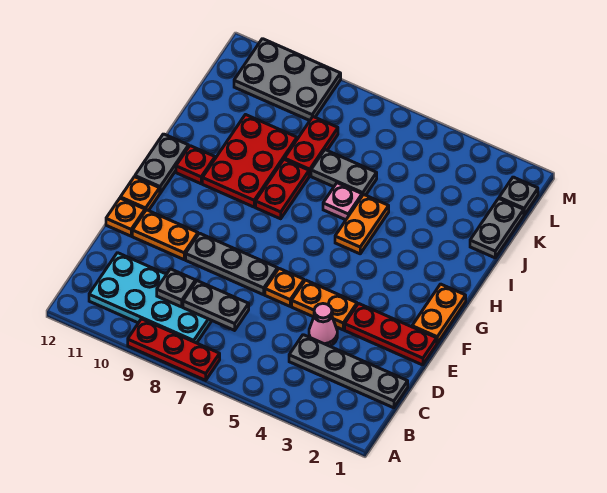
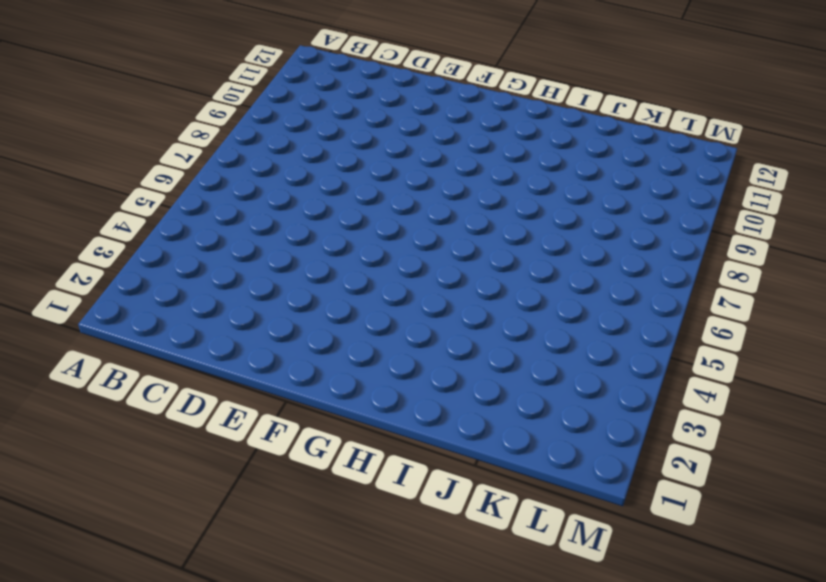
none -> red 1x3 plate [128,319,220,380]
none -> cyan 2x4 plate [89,253,212,343]
none -> grey 1x4 plate [289,335,408,408]

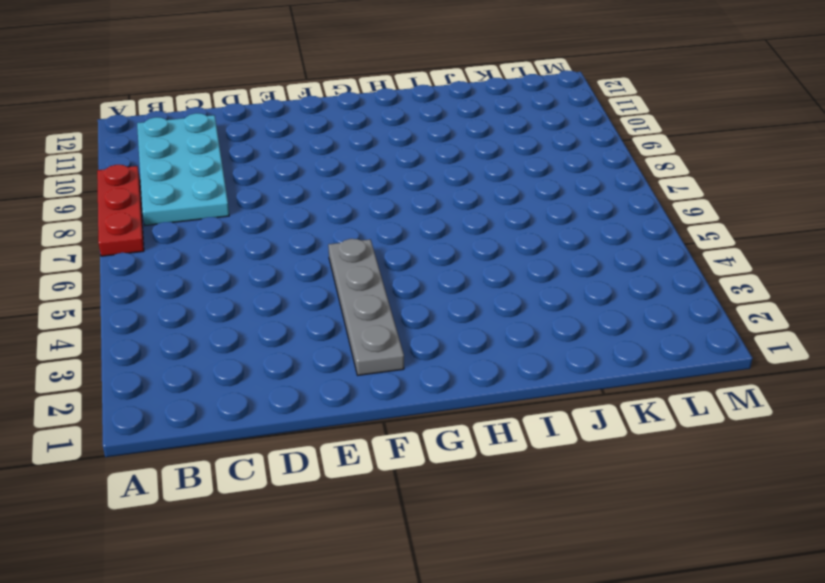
grey 1x4 plate [328,239,404,375] -> grey 1x4 plate moved to [289,335,408,408]
none -> pink 1x1 cone [309,304,337,346]
none -> red 1x3 plate [345,304,437,365]
none -> orange 1x2 plate [292,280,357,330]

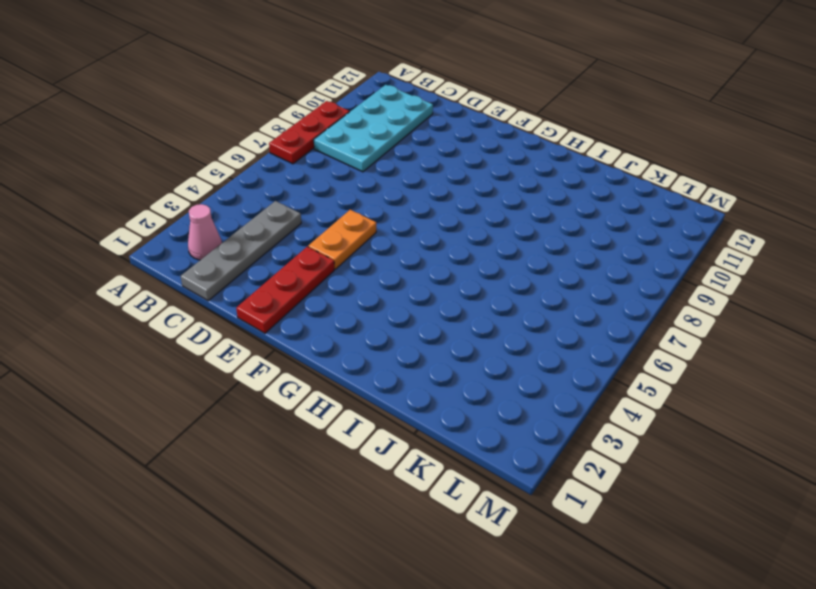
pink 1x1 cone [188,204,222,260] -> pink 1x1 cone moved to [309,304,337,346]
none -> orange 1x1 plate [265,269,304,306]
none -> grey 1x3 plate [186,233,278,295]
none -> orange 1x2 plate [132,210,198,260]

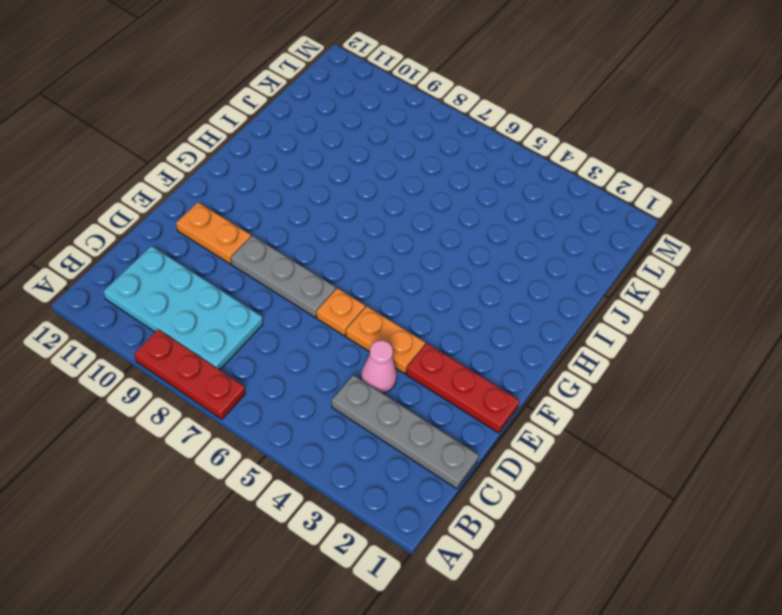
none -> orange 1x1 plate [106,198,145,236]
none -> orange 1x2 plate [412,284,466,343]
none -> orange 1x1 plate [120,177,160,211]

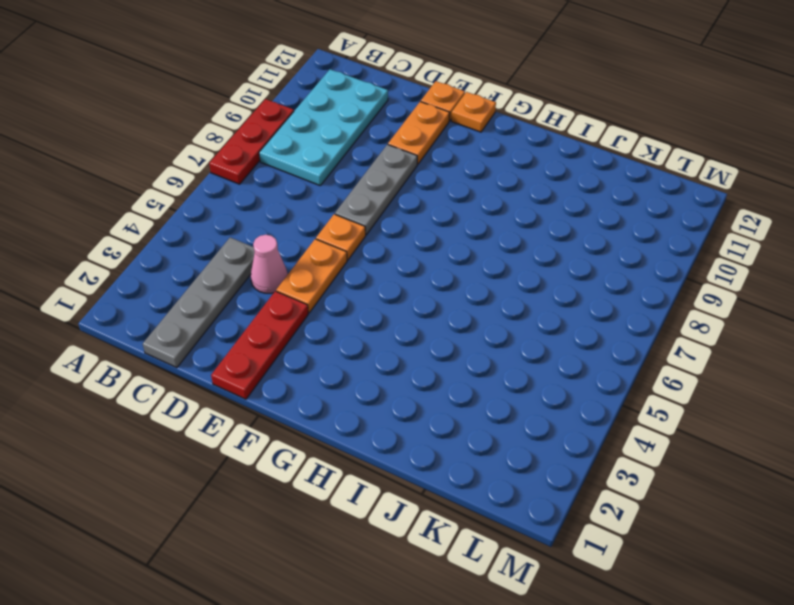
none -> orange 1x2 plate [412,284,466,343]
none -> grey 1x2 plate [135,134,189,193]
none -> orange 1x2 plate [335,195,389,254]

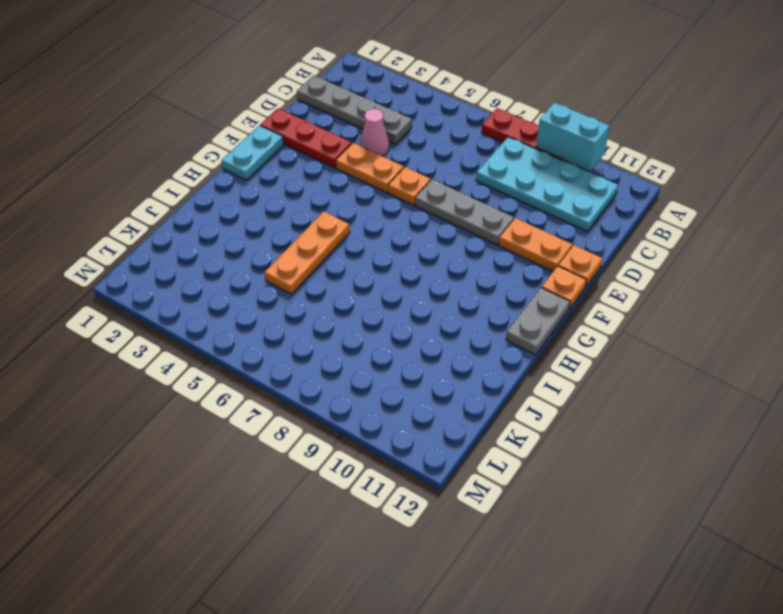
cyan 1x2 brick [536,103,610,171] -> none
cyan 1x2 plate [222,125,284,180] -> orange 1x2 plate [412,284,466,343]
orange 1x3 plate [265,212,350,294] -> orange 1x2 plate [335,195,389,254]
none -> red 1x2 plate [256,159,309,219]
none -> red 2x3 plate [202,115,297,207]
none -> red 1x1 plate [176,146,215,184]

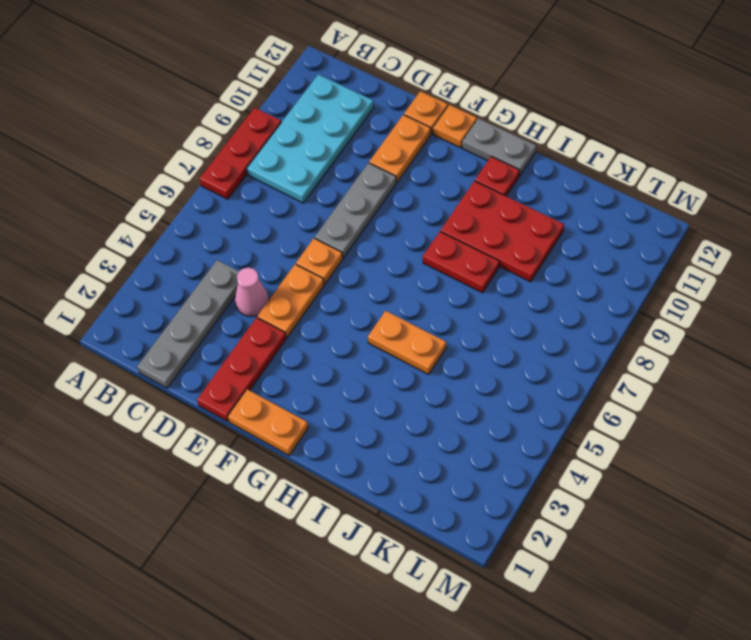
none -> pink 1x1 plate [323,183,362,220]
none -> grey 1x2 plate [470,198,524,258]
none -> grey 1x2 plate [311,150,377,196]

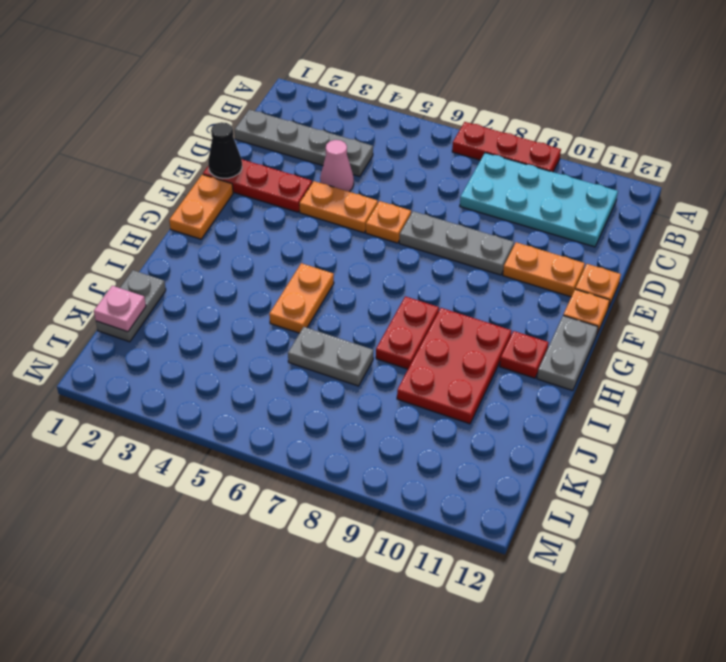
black 1x1 cone [208,122,242,178] -> none
pink 1x1 plate [94,286,146,332] -> pink 1x1 plate moved to [323,183,362,220]
none -> red 1x2 plate [285,117,338,176]
none -> grey 1x1 plate [499,177,538,215]
none -> grey 2x3 plate [234,39,341,120]

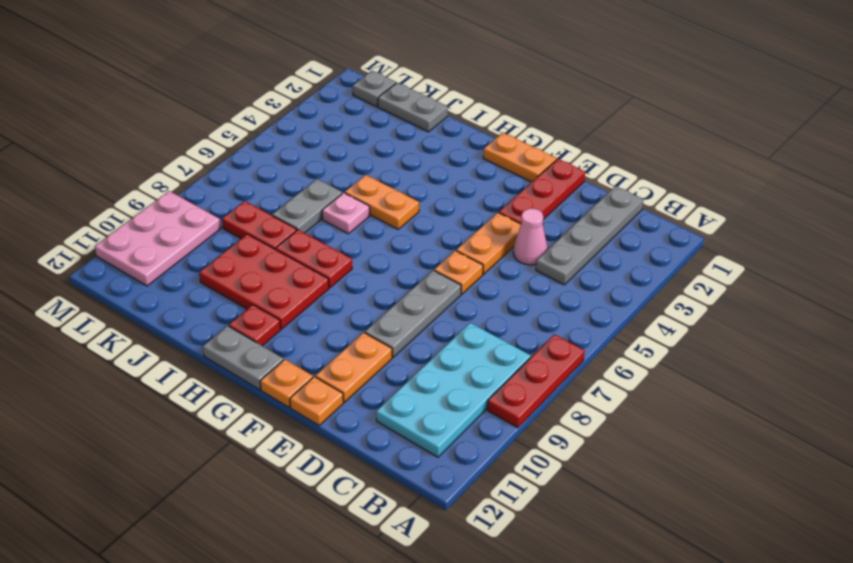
pink 2x3 plate [95,191,221,286] -> grey 2x3 plate [234,39,341,120]
none -> grey 1x2 plate [183,281,249,330]
none -> grey 1x1 plate [157,269,196,307]

